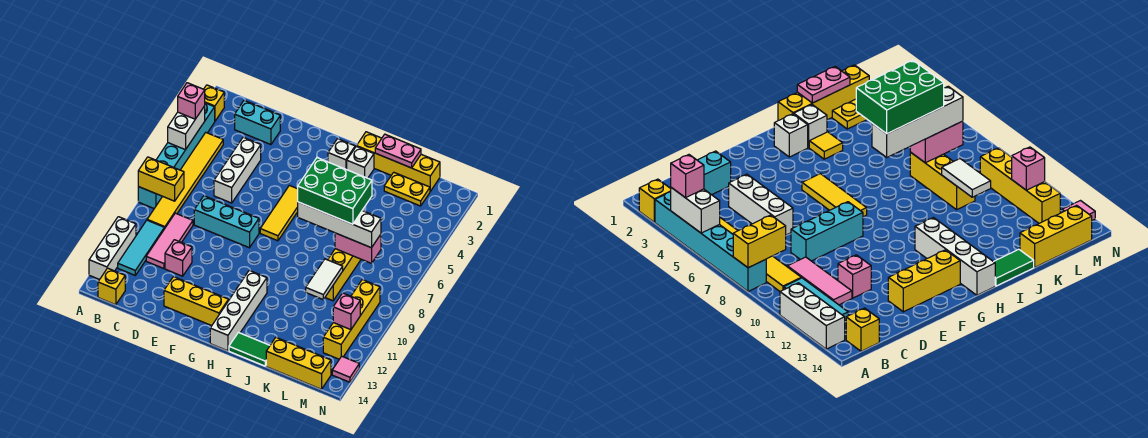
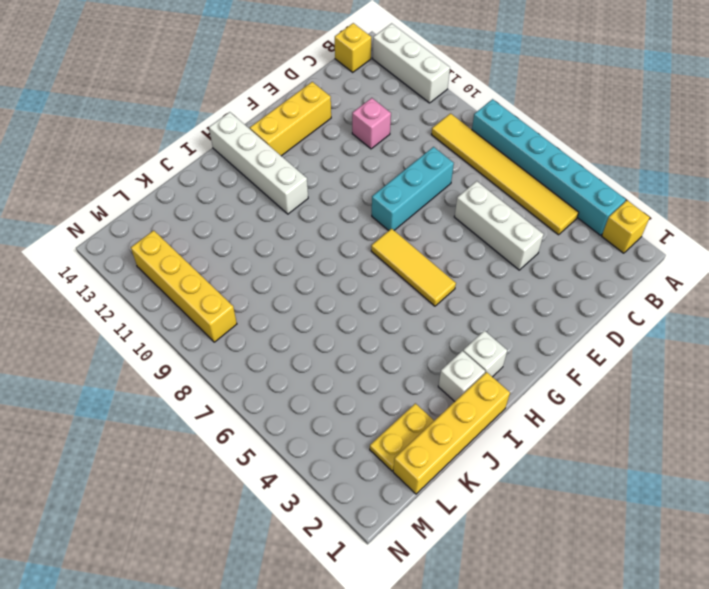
none -> cyan 1x3 tile [118,220,164,275]
none -> cyan 1x2 brick [235,100,280,145]
none -> pink 1x3 tile [146,213,193,269]
none -> yellow 1x1 tile [809,132,843,159]

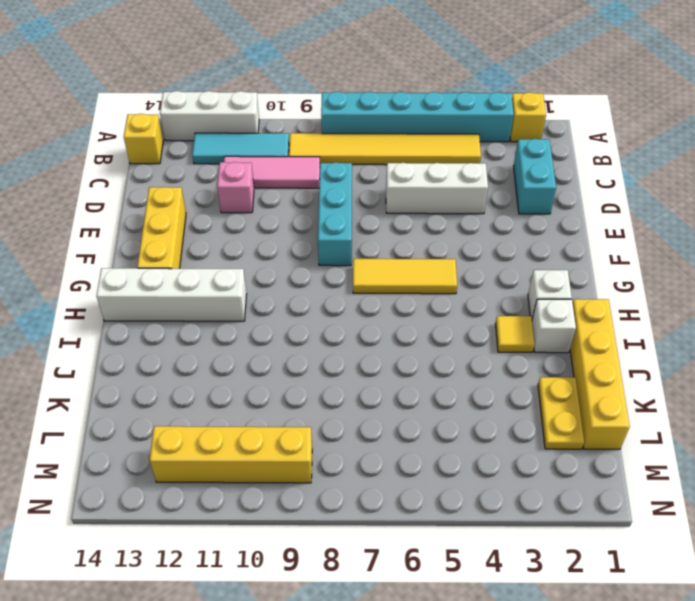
none -> green 1x2 tile [229,333,270,366]
none -> yellow 1x3 brick [325,249,361,301]
none -> yellow 1x3 brick [266,338,331,389]
none -> pink 1x1 tile [332,356,359,382]

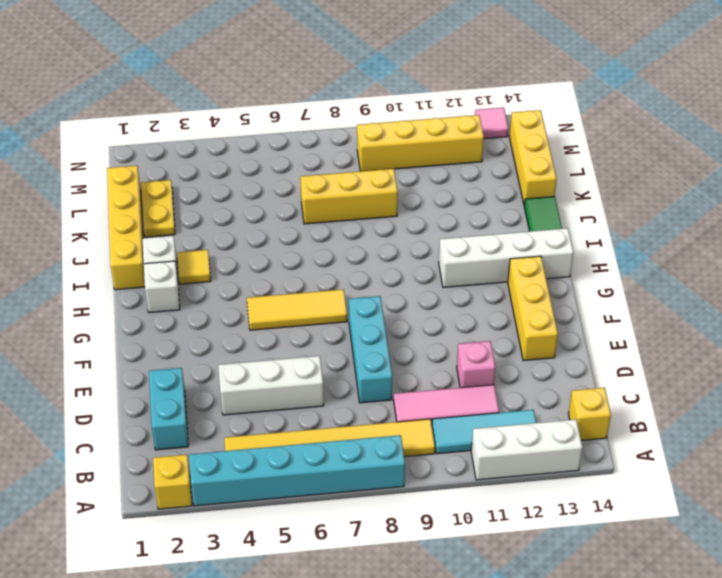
none -> white 1x2 brick [168,106,205,150]
none -> yellow 1x2 brick [138,157,184,201]
none -> pink 1x2 plate [375,134,421,168]
none -> pink 1x2 brick [335,233,381,263]

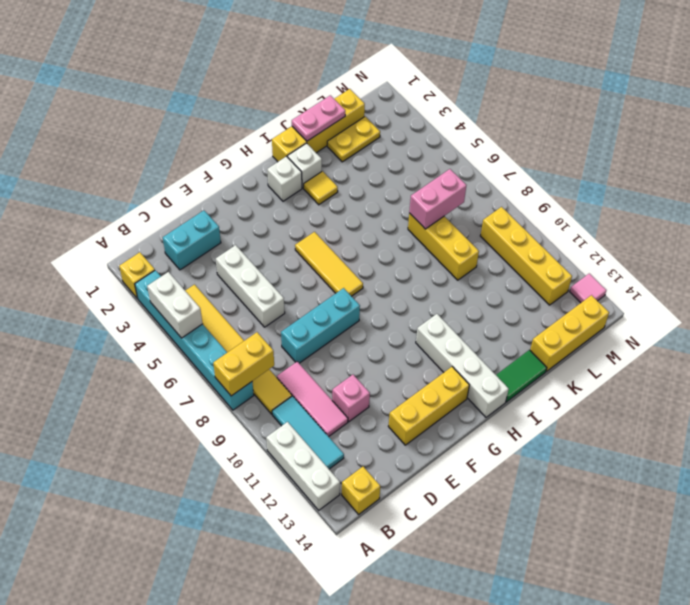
none -> white 1x2 tile [306,259,343,299]
none -> pink 1x1 brick [333,293,360,330]
none -> pink 1x1 brick [178,83,205,119]
none -> white 1x4 brick [298,202,381,248]

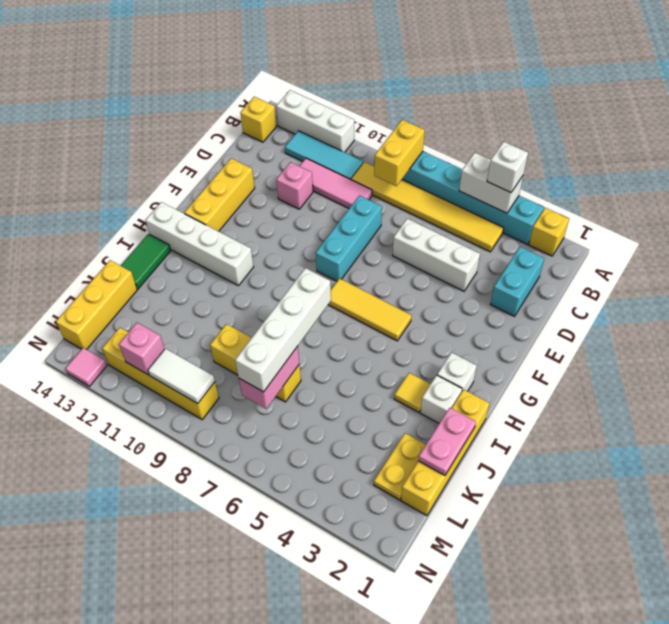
white 1x1 brick [487,142,528,193] -> pink 1x1 brick [178,83,205,119]
white 1x2 tile [148,349,215,403] -> white 1x2 tile moved to [306,259,343,299]
none -> green 2x3 brick [298,158,372,224]

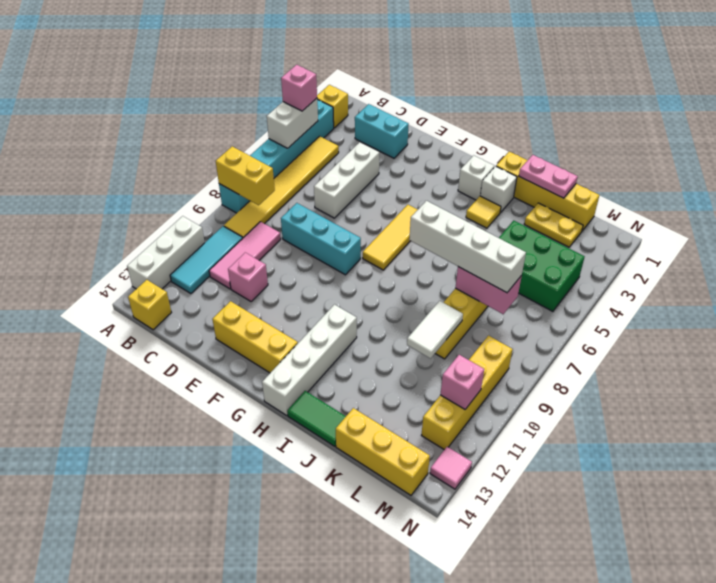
green 2x3 brick [499,221,585,311] -> green 2x3 brick moved to [298,158,372,224]

